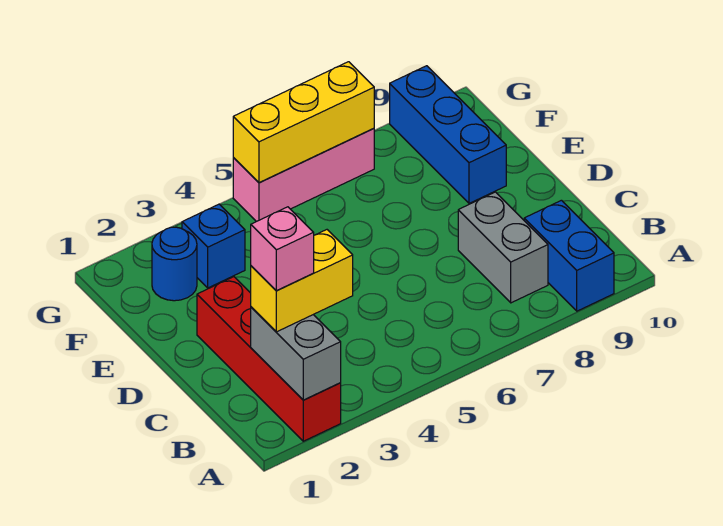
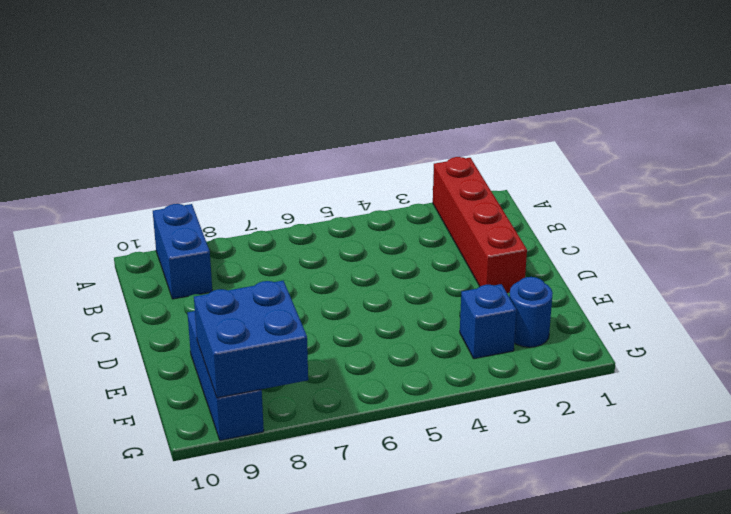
blue 2x2 brick [194,281,308,398] -> none
none -> grey 1x2 brick [458,192,548,303]
none -> pink 1x3 brick [233,129,374,222]

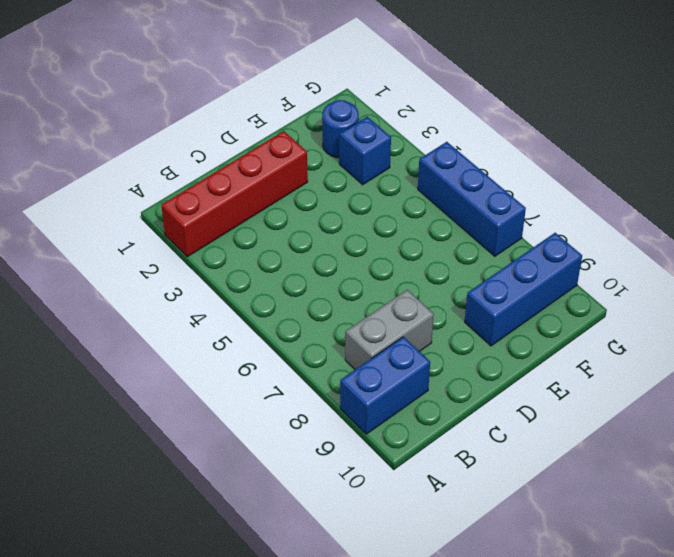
blue 1x3 brick [418,142,526,256] -> pink 1x3 brick [233,129,374,222]
none -> grey 1x2 brick [251,307,341,400]
none -> yellow 1x3 brick [233,62,374,183]

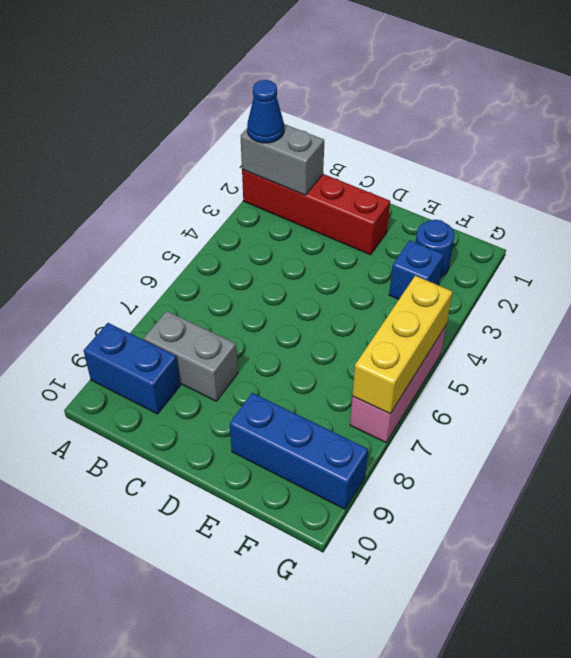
blue 1x1 cone [247,80,284,143] -> none
none -> yellow 1x2 brick [251,230,353,332]
none -> pink 1x1 brick [251,207,314,291]

